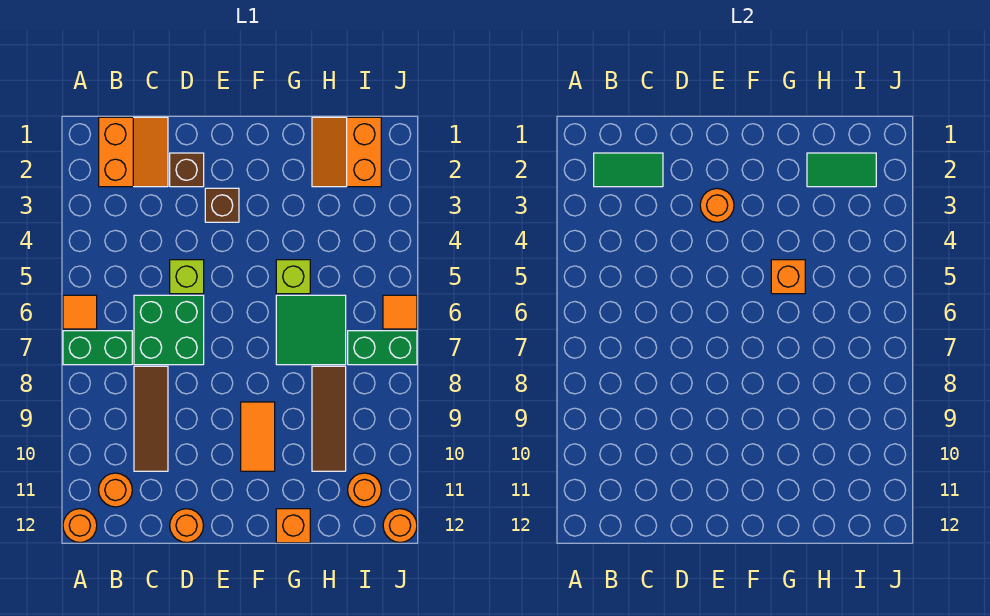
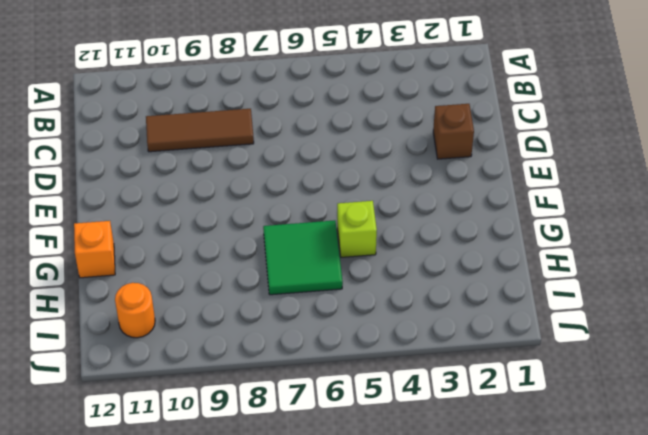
none -> orange 1x1 tile [63,295,97,329]
none -> green 1x2 brick [63,331,132,365]
none -> orange 1x1 round brick [63,509,97,542]

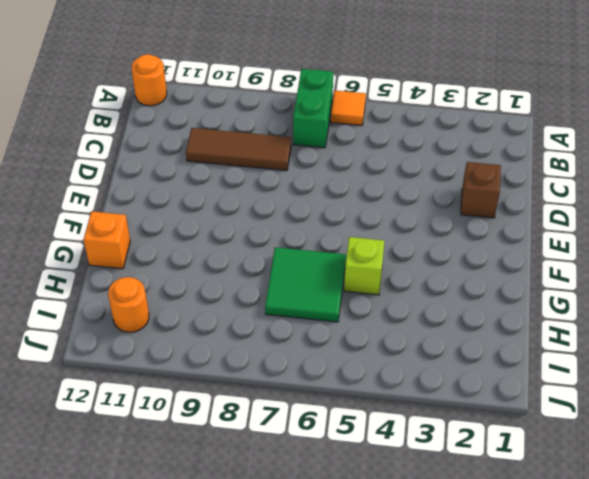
none -> orange 2x2 slope [99,117,168,187]
none -> orange 1x1 round brick [99,473,132,507]
none -> green 2x2 brick [134,295,204,365]

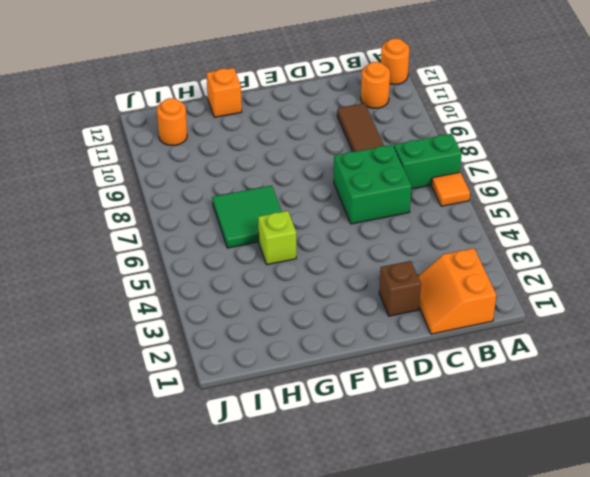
none -> lime 1x1 brick [170,260,204,294]
none -> orange 1x1 round brick [170,509,203,542]
none -> brown 1x1 brick [205,188,239,222]

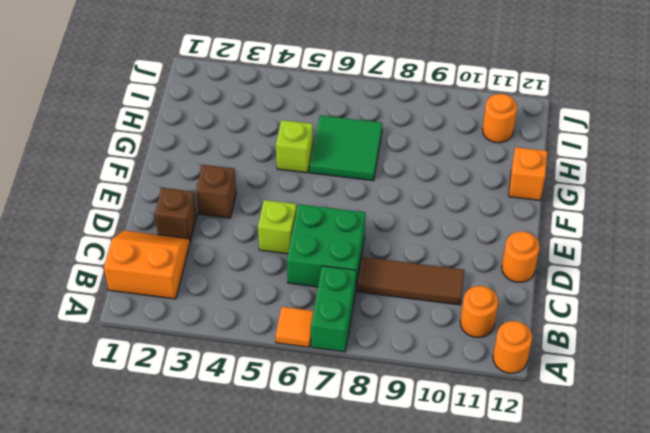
none -> orange 1x2 tile [241,402,275,471]
none -> orange 2x2 slope [312,117,381,187]
none -> brown 1x3 tile [312,366,346,471]

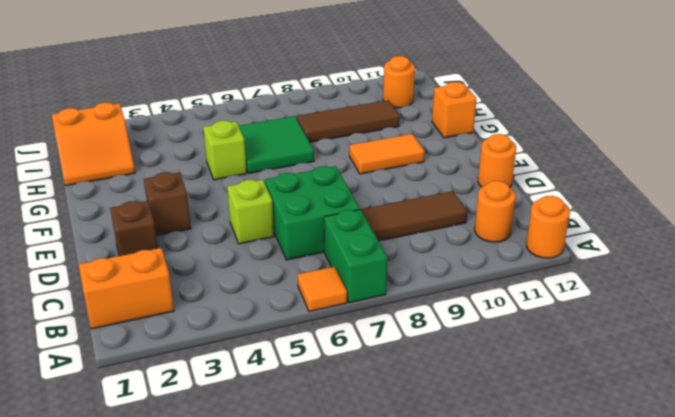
none -> green 1x2 brick [348,331,417,365]
none -> orange 1x1 tile [383,295,417,329]
none -> orange 1x1 round brick [383,509,417,542]

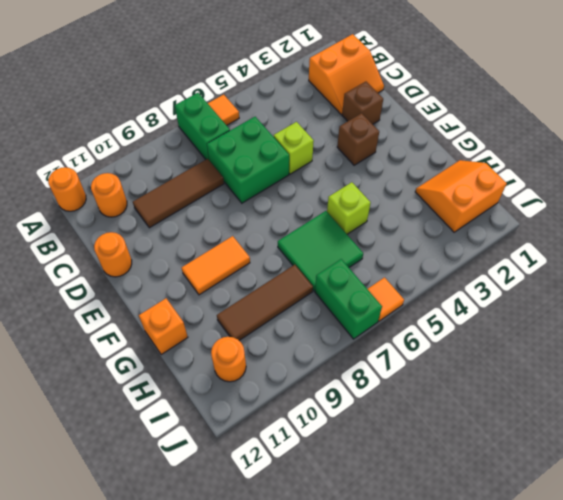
none -> orange 1x1 round brick [383,509,417,542]
none -> green 1x2 tile [594,153,663,187]
none -> orange 1x1 round brick [700,189,734,222]

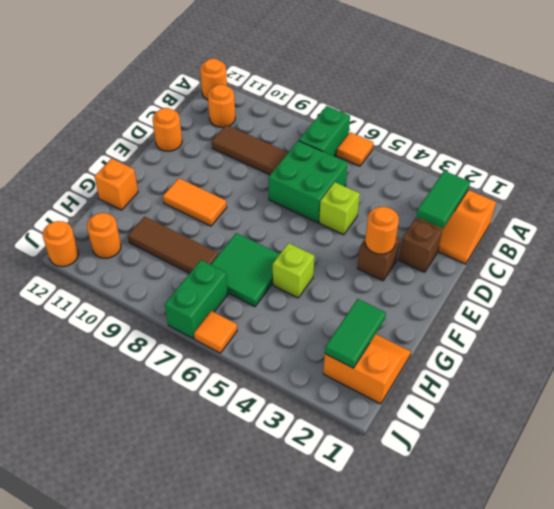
none -> orange 1x1 brick [771,260,805,294]

